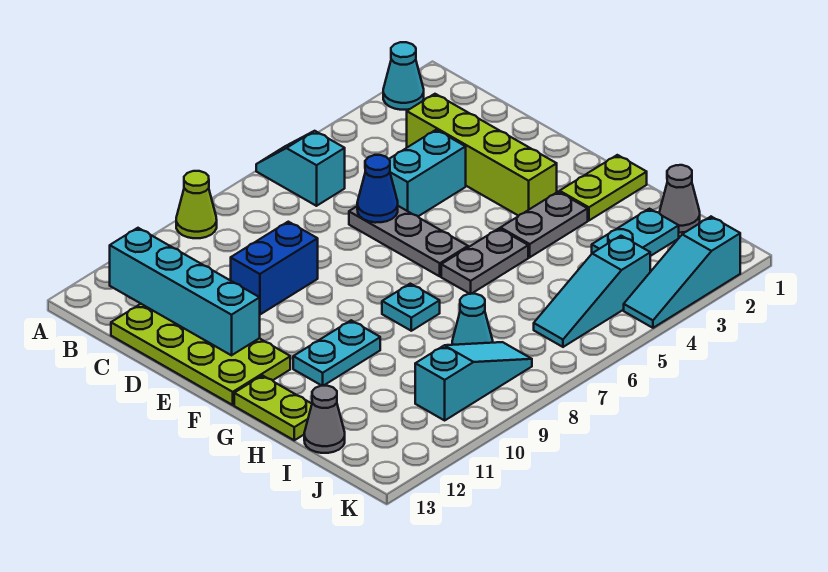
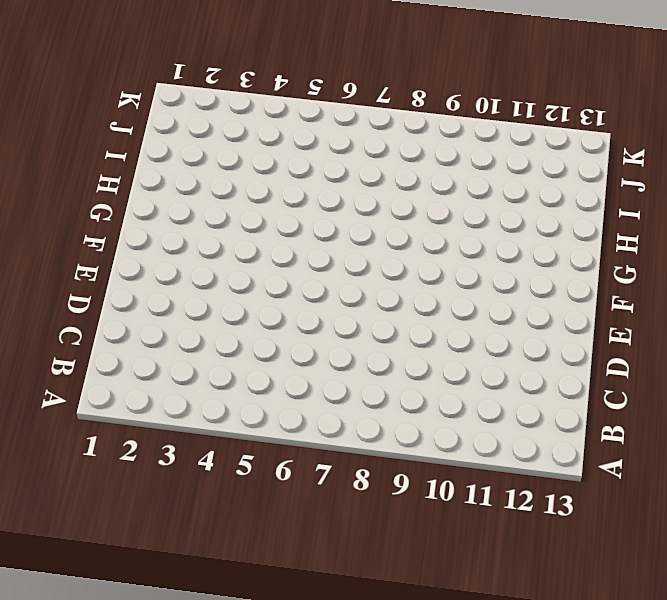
none -> cyan 1x1 cone [383,42,424,110]
none -> cyan 1x2 slope [256,131,345,206]
none -> lime 1x1 cone [176,171,217,238]

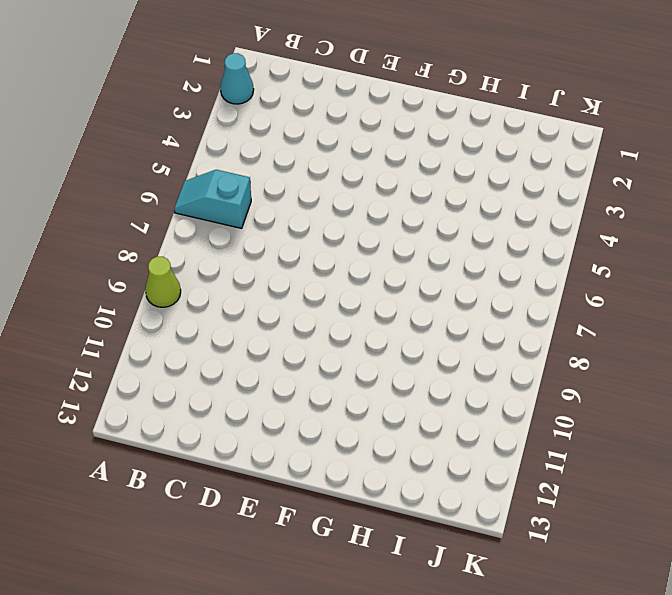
none -> lime 1x4 brick [407,94,557,216]
none -> lime 2x4 plate [111,304,290,405]
none -> cyan 1x2 brick [389,130,466,216]

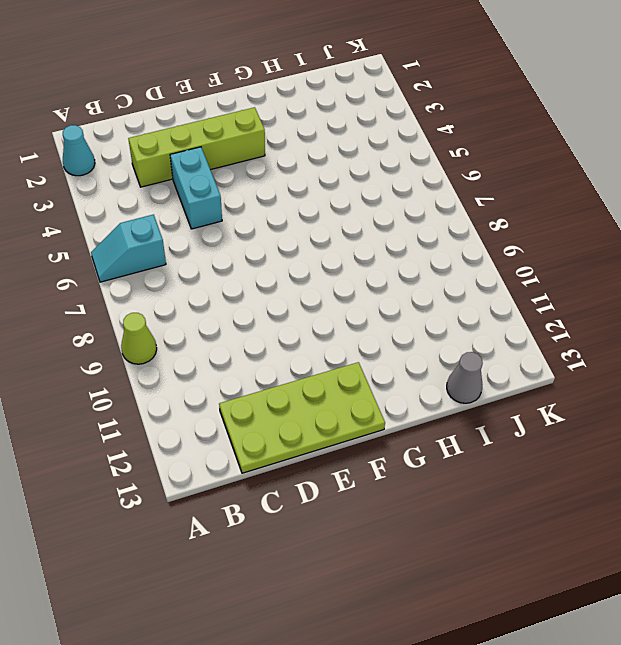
none -> grey 1x3 plate [349,206,468,276]
none -> blue 1x2 brick [231,222,318,314]
none -> lime 1x2 plate [560,155,647,221]

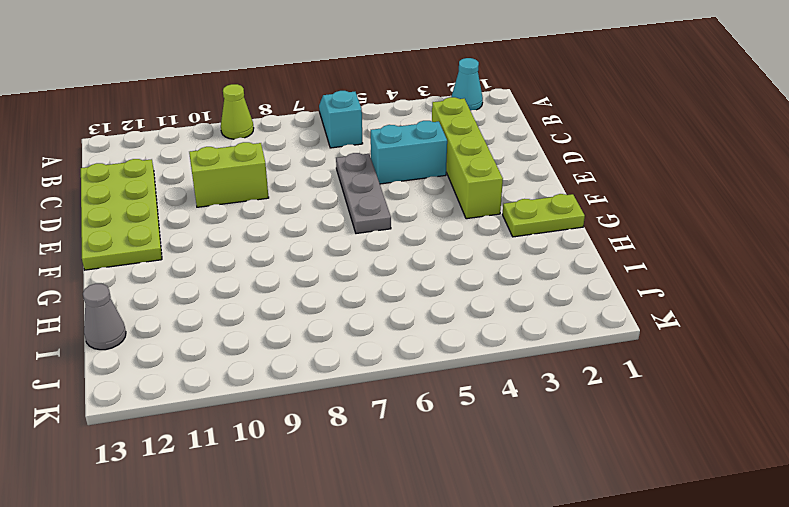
lime 1x2 brick [189,142,269,207] -> blue 1x2 brick [231,222,318,314]
none -> grey 1x2 plate [500,192,588,257]
none -> grey 1x2 plate [441,229,528,294]
none -> cyan 1x1 plate [382,284,440,331]

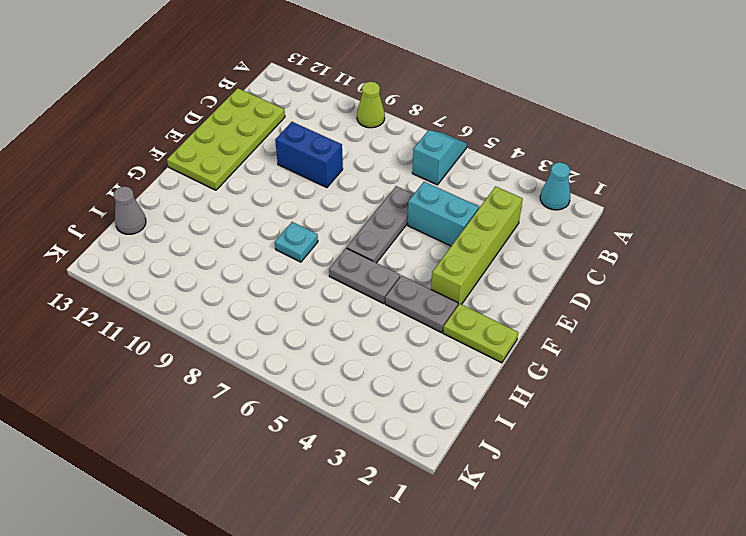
none -> cyan 1x2 plate [293,320,380,386]
none -> lime 1x2 plate [234,375,312,440]
none -> grey 1x1 cone [659,165,700,233]

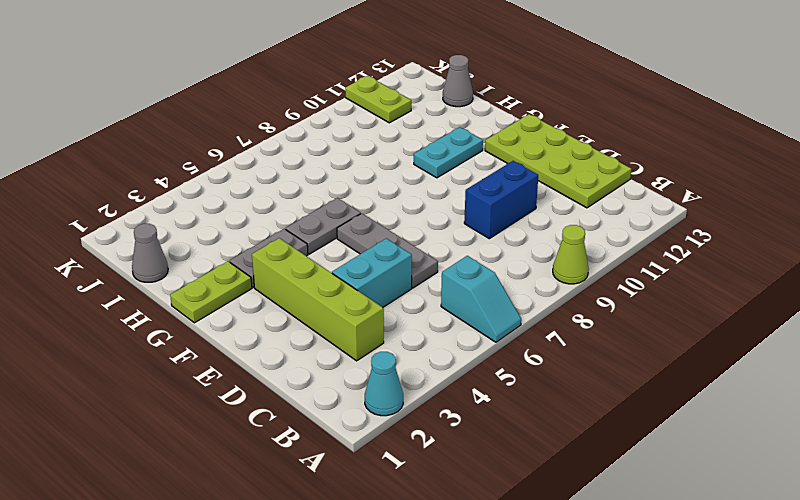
lime 1x2 plate [345,76,411,123] -> lime 1x2 plate moved to [234,375,312,440]
none -> cyan 1x1 plate [382,284,440,331]
none -> cyan 1x2 plate [592,209,679,256]
none -> cyan 1x1 cone [452,294,493,345]

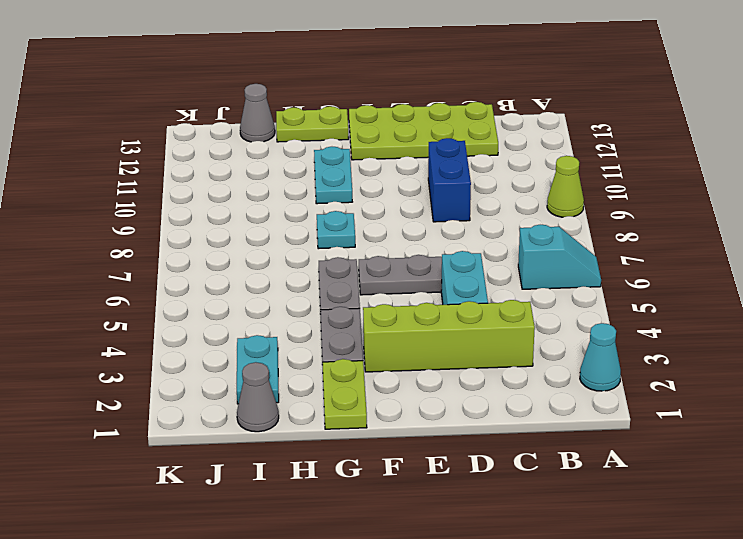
none -> cyan 1x1 cone [452,294,493,345]
none -> cyan 1x3 slope [534,236,650,347]
none -> cyan 1x3 slope [415,342,532,420]

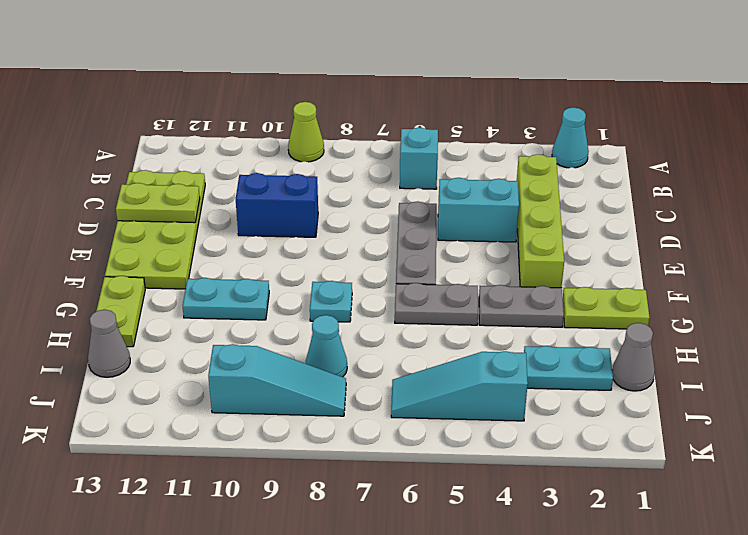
lime 1x2 plate [116,183,200,223] -> cyan 1x4 brick [110,228,260,355]
none -> cyan 1x3 slope [624,217,740,328]
none -> blue 1x1 cone [357,155,398,223]

